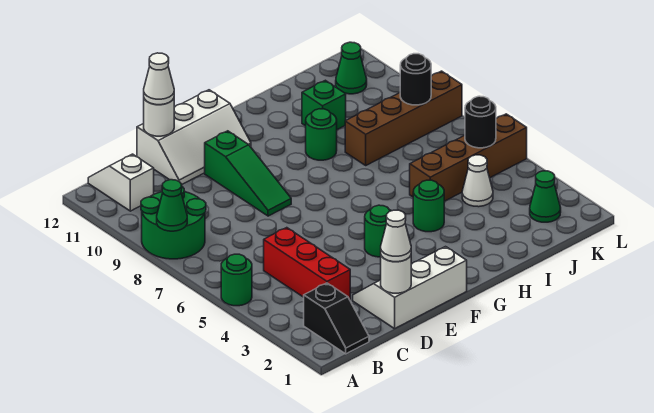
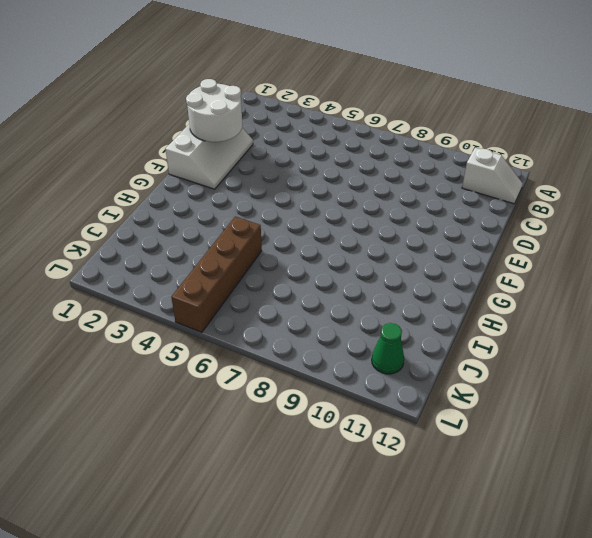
white 2x2 round brick [186,79,243,142] -> white 1x1 round brick [381,256,411,293]
none -> green 1x1 round brick [221,254,252,306]
none -> green 2x2 round brick [141,187,206,259]
none -> black 1x2 slope [304,283,369,354]

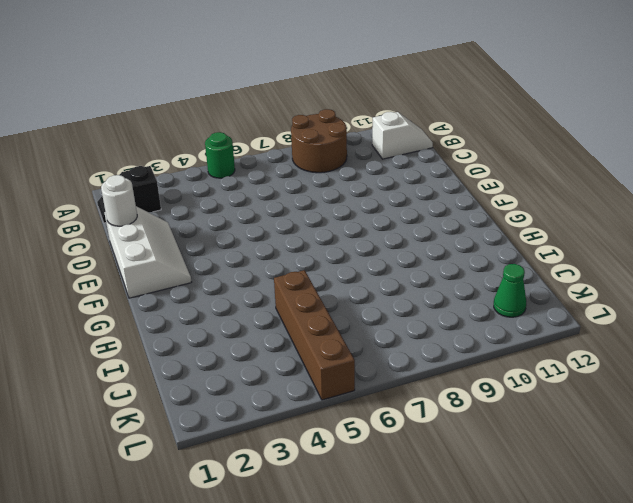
brown 2x2 round brick [291,109,347,173] -> green 2x2 round brick [141,187,206,259]
none -> red 1x3 brick [264,228,350,300]
none -> white 2x3 slope [137,90,251,184]
none -> green 1x3 slope [205,131,291,216]

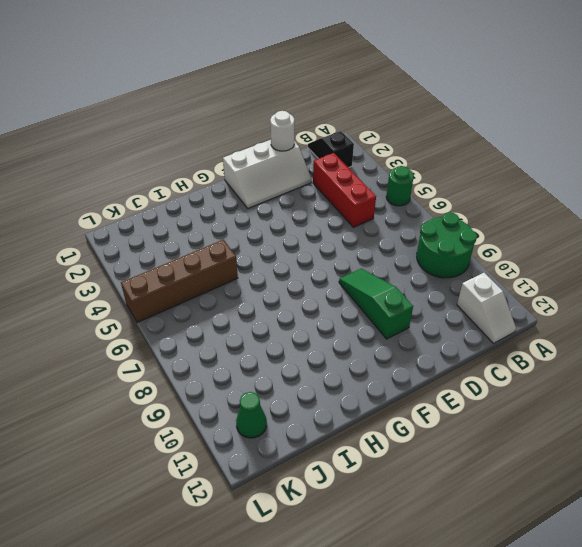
none -> white 2x3 slope [137,90,251,184]
none -> green 1x1 round brick [365,205,391,257]
none -> green 1x1 round brick [413,180,444,232]

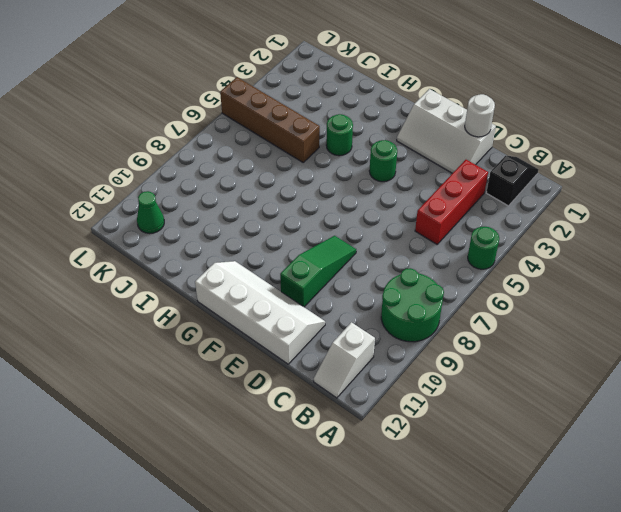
white 2x4 slope [195,261,325,364] -> white 2x3 slope [137,90,251,184]
none -> green 1x1 round brick [306,109,337,160]
none -> brown 1x4 brick [345,71,462,165]
none -> green 1x1 brick [302,80,346,130]

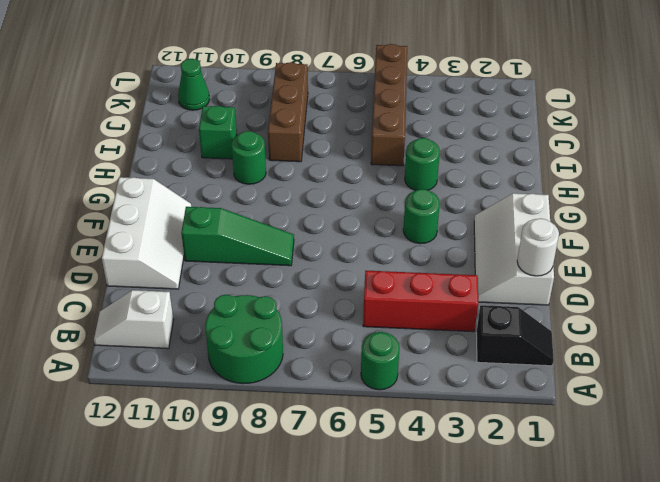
brown 1x3 brick [268,62,308,162] -> brown 1x4 brick [345,71,462,165]
none -> white 1x1 cone [462,155,493,207]
none -> green 1x1 cone [530,171,561,222]
none -> green 1x1 cone [157,180,187,231]

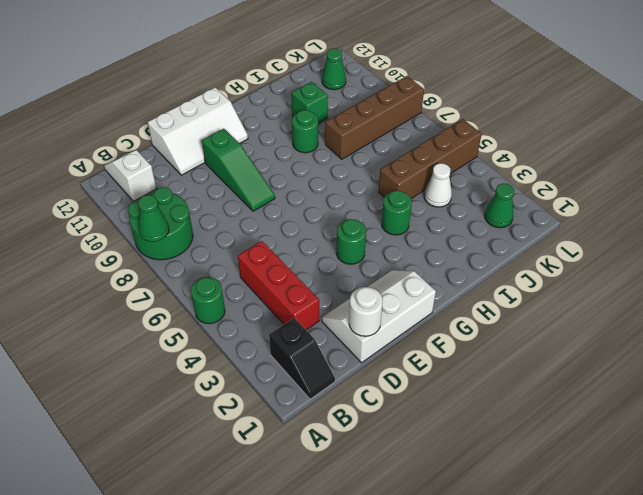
none -> white 1x1 round brick [144,99,174,136]
none -> black 1x1 round brick [465,96,496,148]
none -> black 1x1 round brick [400,54,431,105]

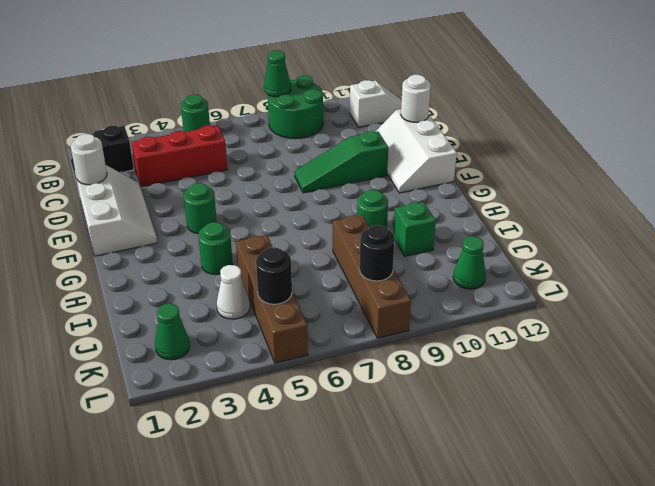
none -> white 1x1 cone [381,210,411,262]
none -> white 1x1 cone [144,53,174,105]

